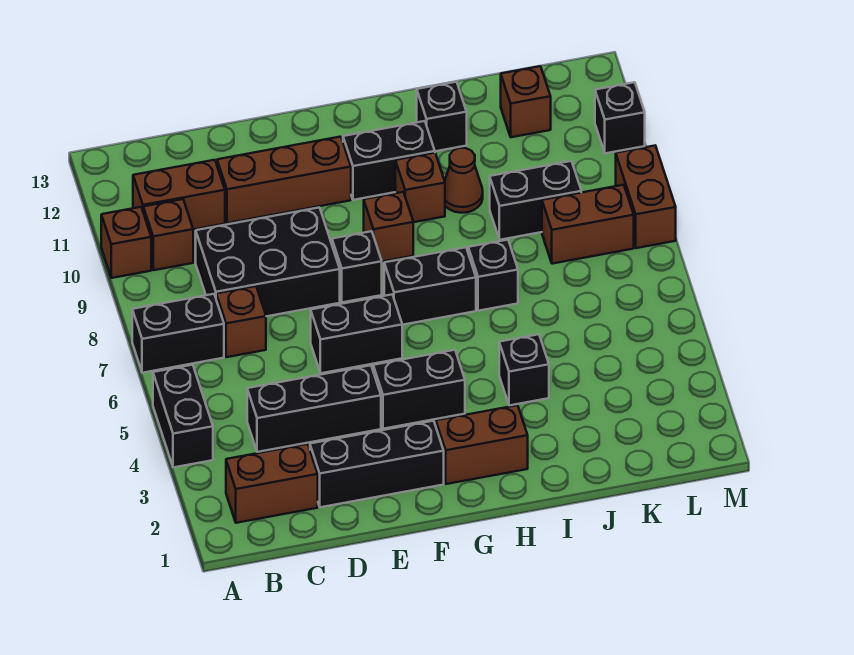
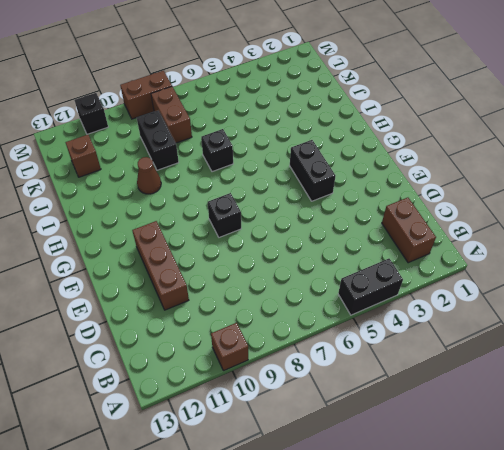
none -> black 1x2 brick [132,294,224,373]
none -> brown 1x1 brick [143,199,193,270]
none -> brown 1x2 brick [133,160,225,229]

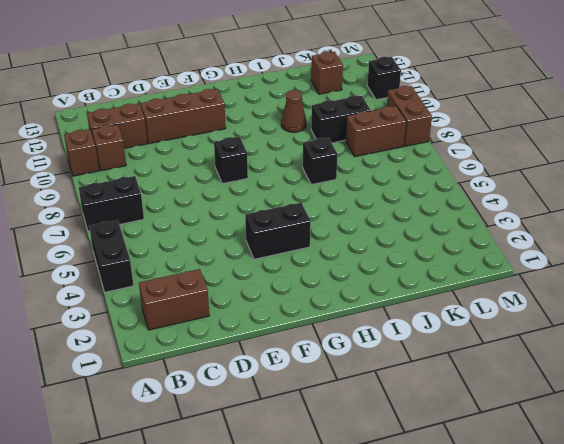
none -> black 1x3 brick [247,365,381,452]
none -> brown 1x1 brick [216,286,266,357]
none -> black 2x3 brick [196,208,340,316]

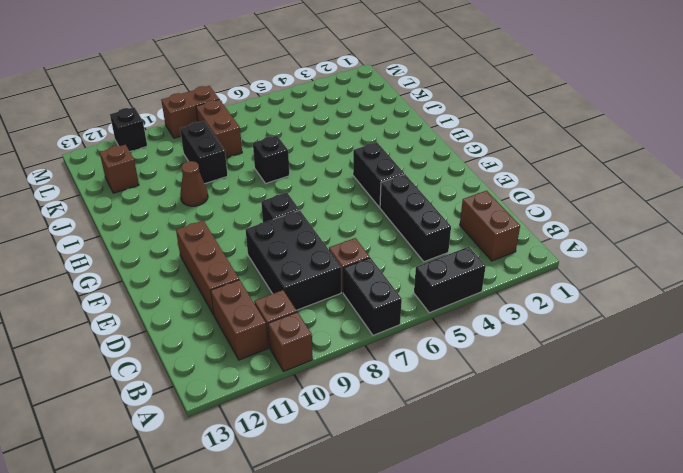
none -> black 1x3 brick [310,421,444,507]
none -> black 1x2 brick [311,295,402,373]
none -> brown 1x2 brick [436,405,528,484]

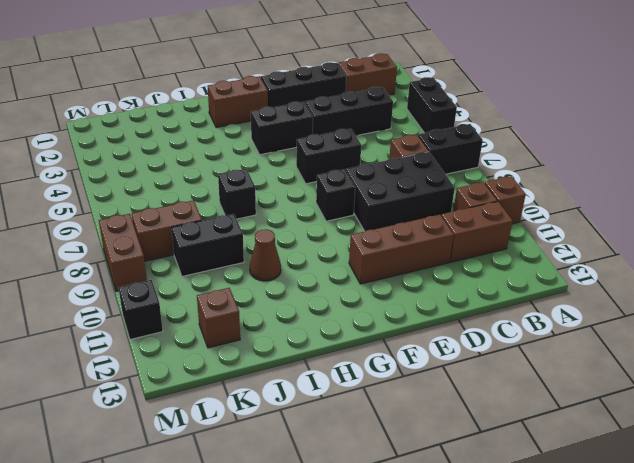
none -> black 1x2 brick [384,247,476,325]
none -> brown 1x1 brick [364,192,413,262]
none -> black 1x2 brick [343,121,435,200]

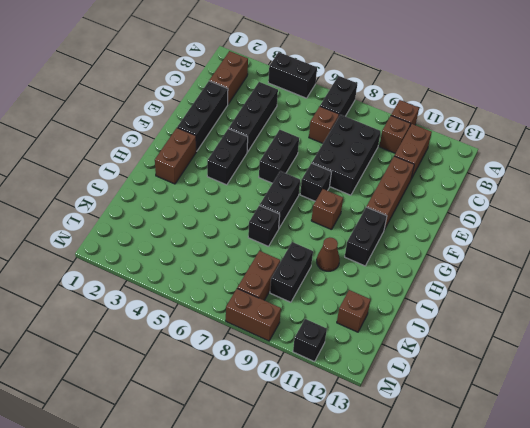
none -> brown 1x1 brick [395,153,445,222]
none -> black 1x1 brick [499,334,549,405]
none -> black 1x1 brick [417,82,467,151]

